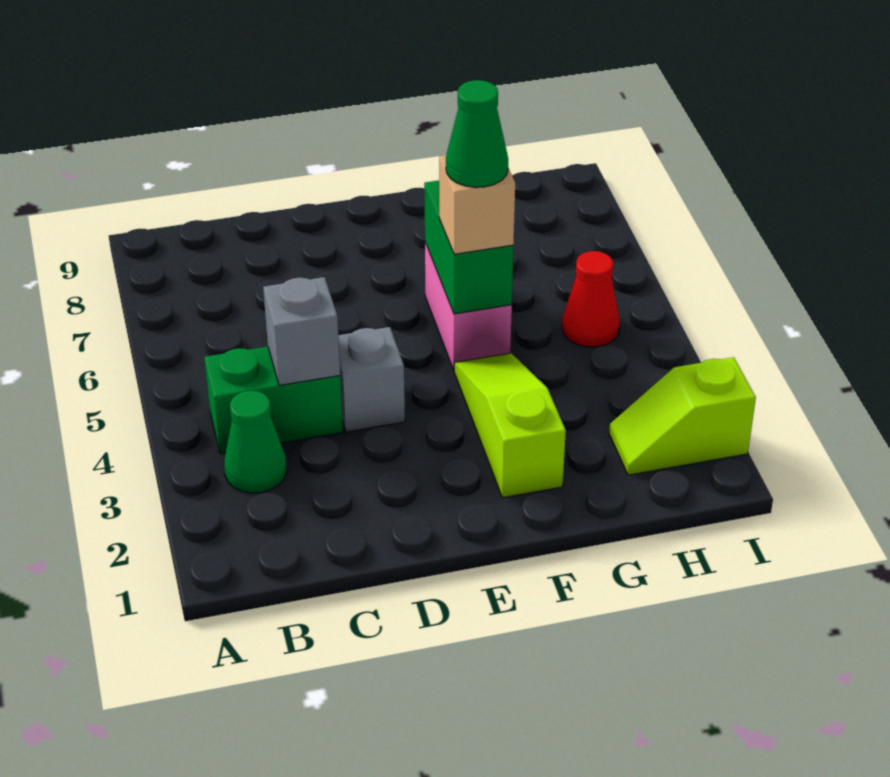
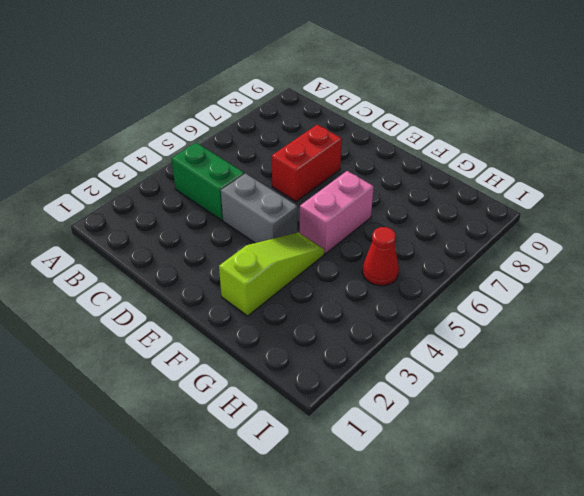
grey 1x2 brick [221,173,297,243] -> grey 1x1 brick [338,327,405,432]
red 1x2 brick [272,125,342,202] -> none
none -> green 1x1 cone [224,391,287,493]
none -> lime 1x2 slope [609,357,756,475]

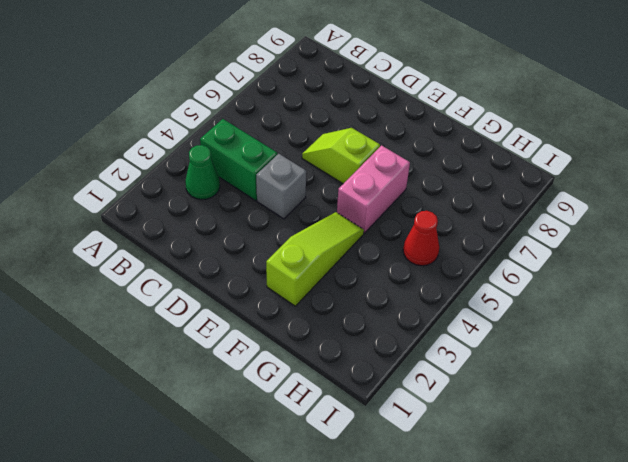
lime 1x2 slope [302,128,380,184] -> lime 1x2 slope moved to [609,357,756,475]
none -> grey 1x1 brick [263,277,340,385]
none -> green 1x2 brick [424,181,513,314]

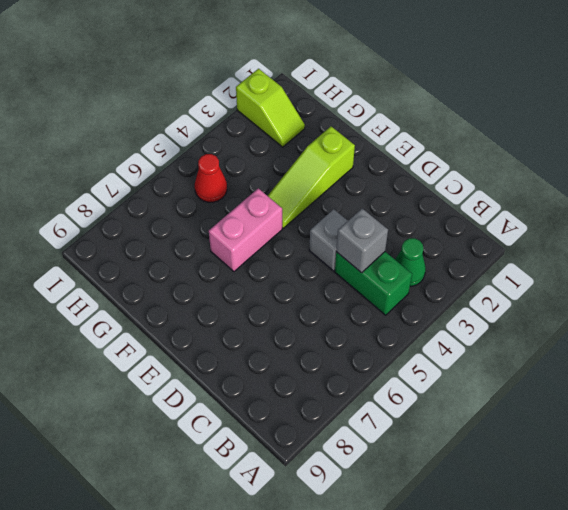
none -> green 1x2 brick [424,181,513,314]
none -> tan 1x1 brick [439,155,515,254]

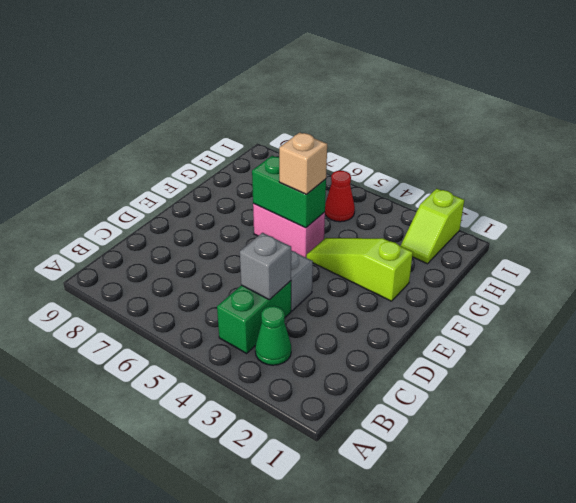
none -> green 1x1 cone [446,80,508,187]

